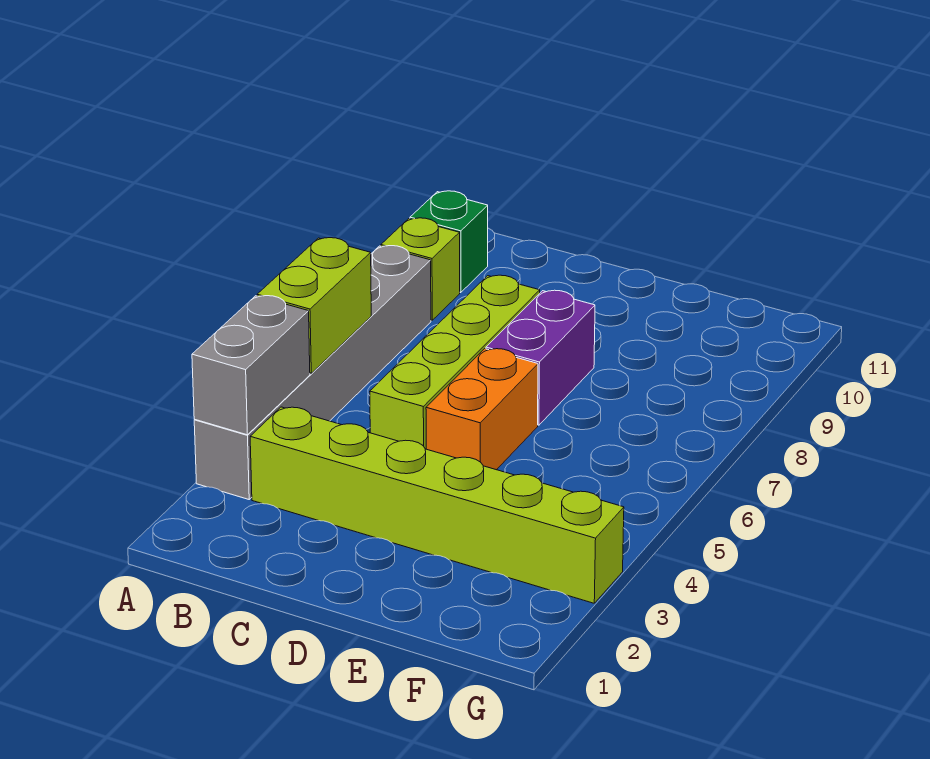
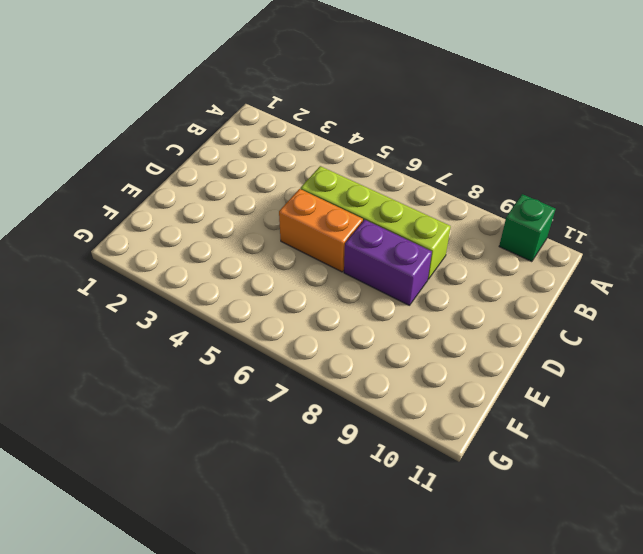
none -> grey 1x6 brick [194,246,431,499]
none -> lime 1x1 brick [381,218,460,320]

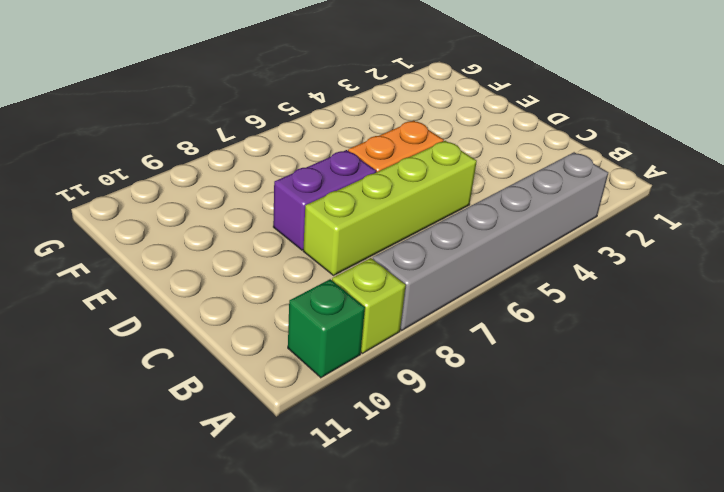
none -> lime 1x6 brick [250,407,624,603]
none -> grey 1x2 brick [192,296,310,435]

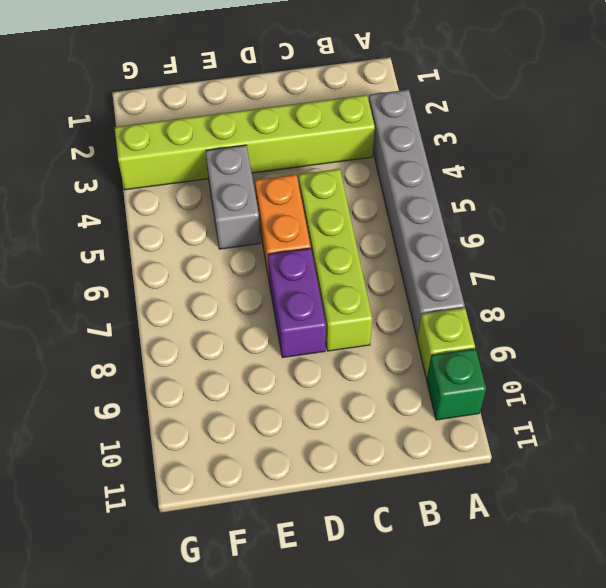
grey 1x2 brick [206,145,260,249] -> grey 1x2 brick moved to [192,296,310,435]
none -> lime 1x2 brick [257,238,371,373]

